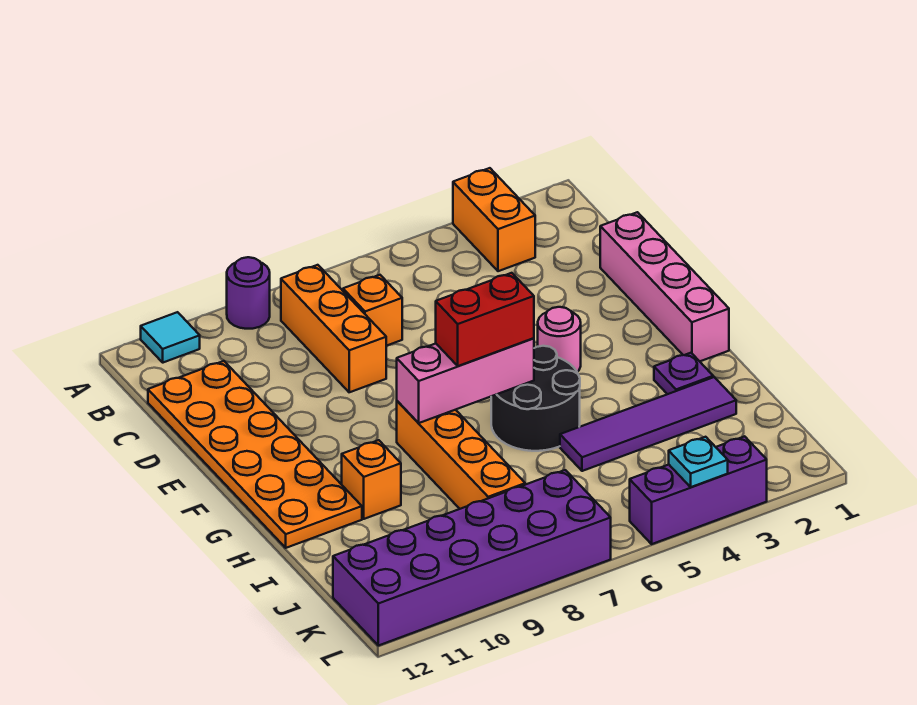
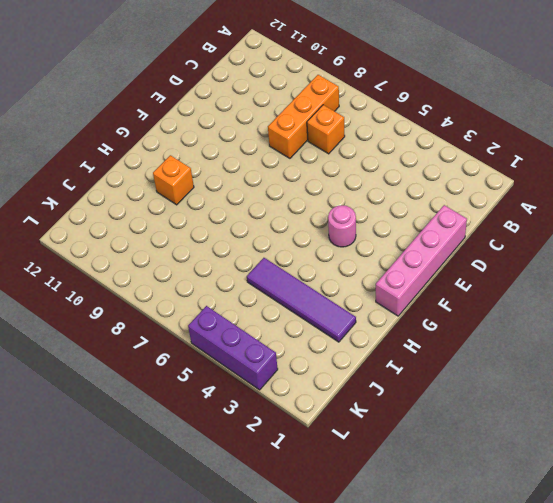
none -> orange 1x2 brick [453,168,535,271]
none -> purple 1x1 round brick [227,257,270,329]
none -> cyan 1x1 tile [141,312,200,363]

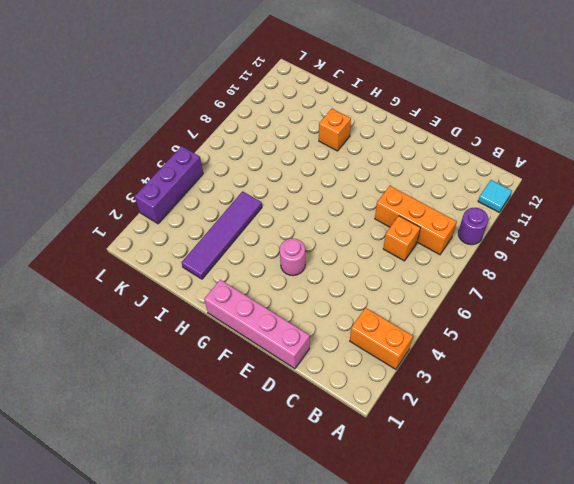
none -> orange 2x6 plate [148,361,362,548]
none -> black 2x2 round brick [491,346,580,451]
none -> orange 1x4 brick [397,401,525,509]

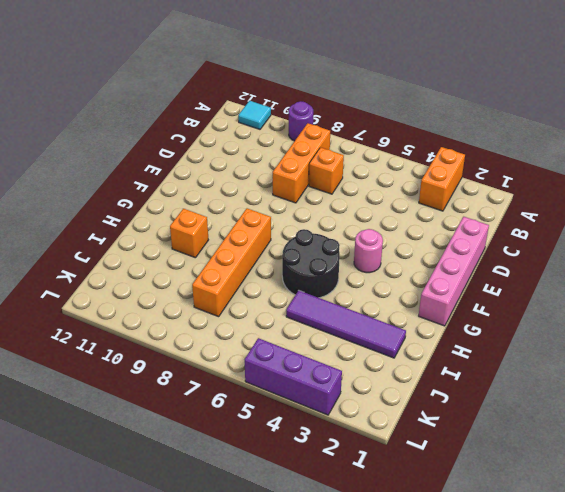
none -> orange 2x6 plate [148,361,362,548]
none -> purple 1x1 plate [654,353,713,394]
none -> purple 2x6 brick [333,470,611,646]

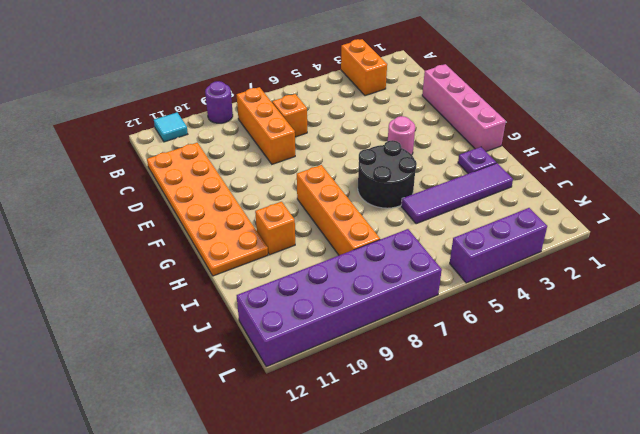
none -> pink 1x3 brick [397,338,534,423]
none -> cyan 1x1 plate [669,437,728,487]
none -> red 1x2 brick [436,273,534,366]

